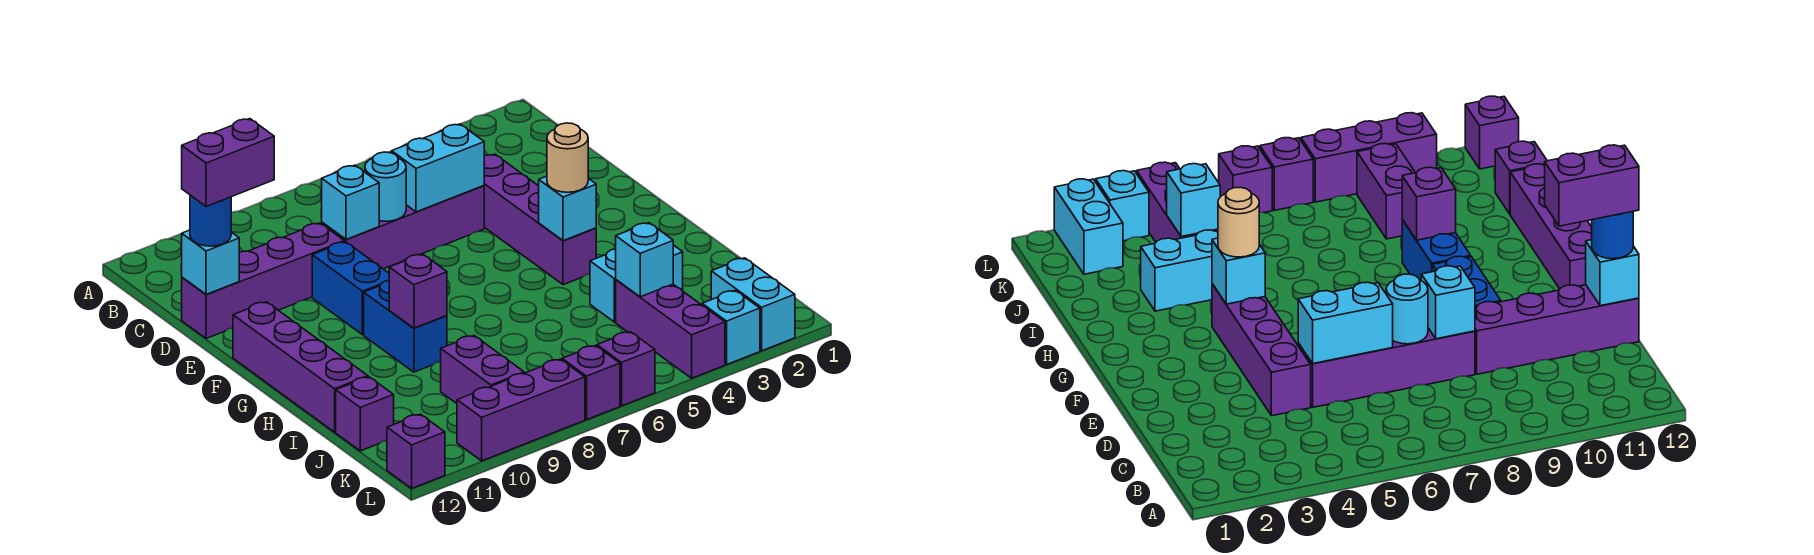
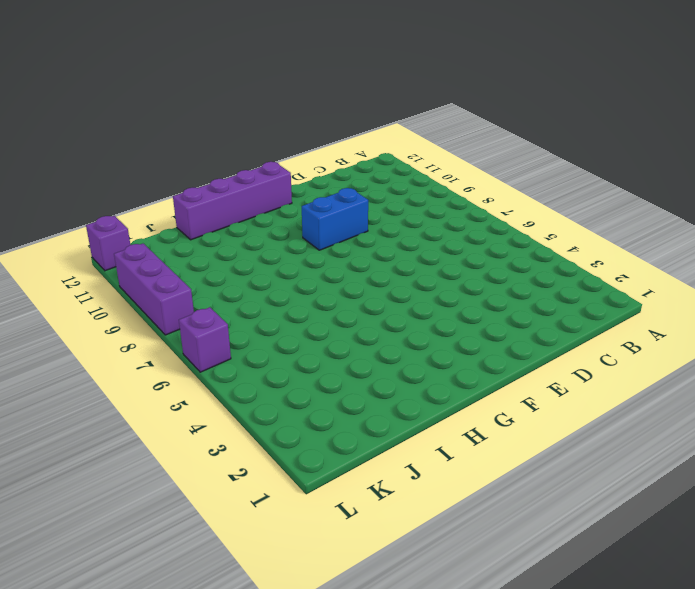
none -> purple 1x4 brick [484,154,596,285]
none -> purple 1x4 brick [322,186,484,269]
none -> purple 1x4 brick [182,223,344,338]

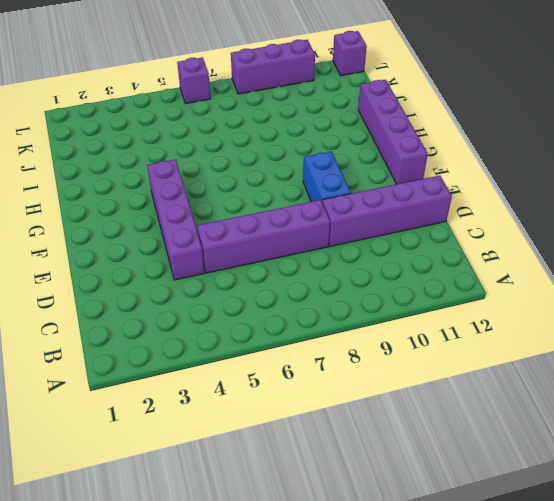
none -> blue 1x2 brick [364,280,447,372]
none -> cyan 1x2 brick [590,245,683,322]
none -> purple 1x3 brick [616,280,725,378]

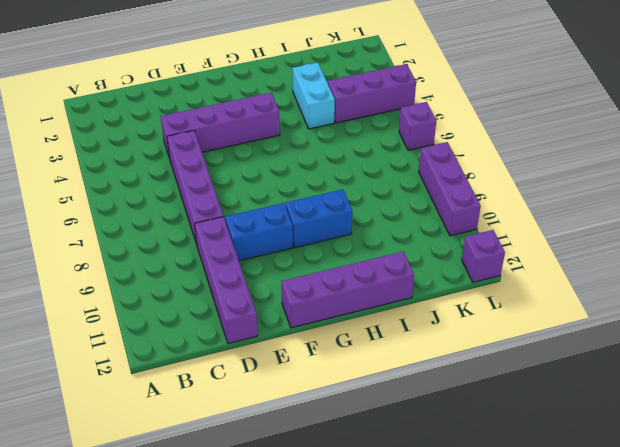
none -> purple 1x2 brick [441,336,524,403]
none -> purple 1x1 brick [336,377,394,451]
none -> cyan 1x2 brick [711,258,795,351]

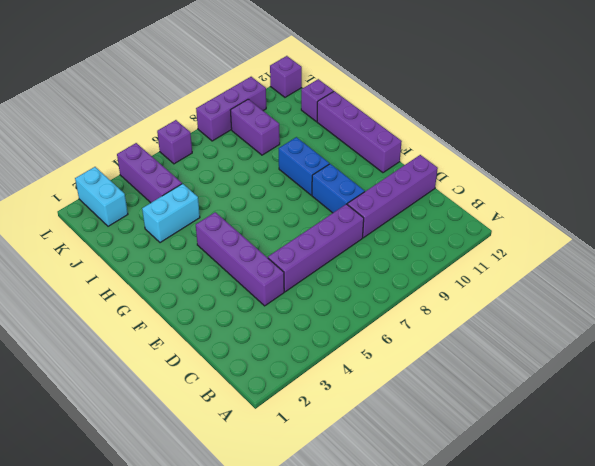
none -> cyan 1x1 brick [702,290,760,364]
none -> purple 1x1 brick [562,345,620,420]
none -> cyan 1x2 brick [392,124,484,212]

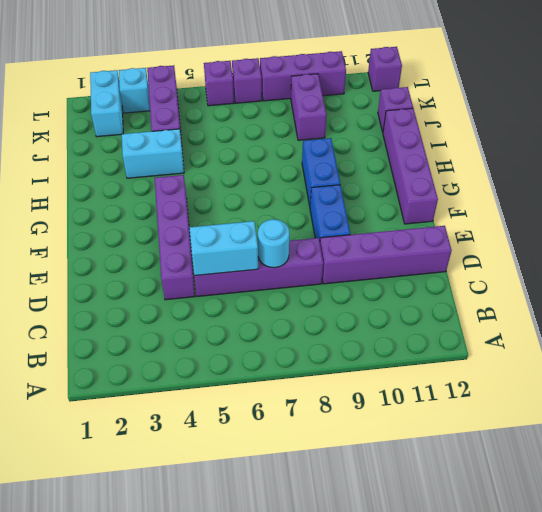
none -> cyan 1x1 brick [321,165,379,239]
none -> cyan 1x1 brick [181,230,239,294]
none -> cyan 1x1 brick [539,176,596,241]

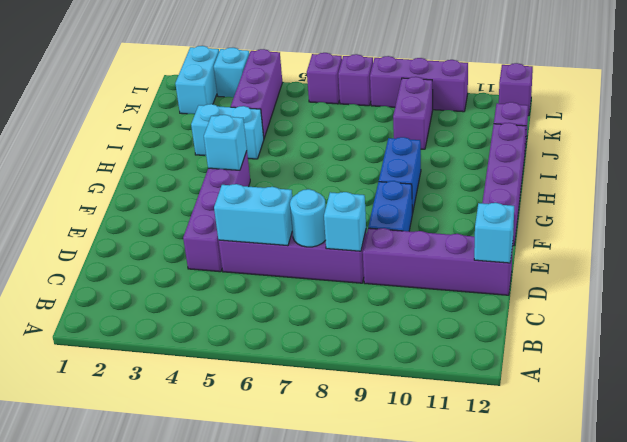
none -> purple 1x1 brick [389,254,447,328]
none -> cyan 1x1 brick [616,223,673,297]
none -> blue 1x1 round brick [190,195,231,246]

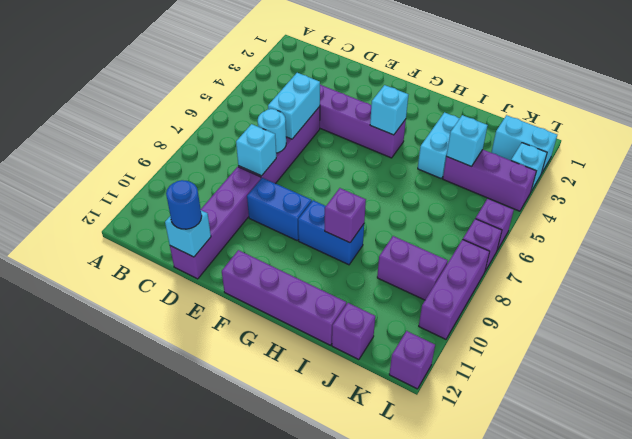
none -> tan 1x1 round brick [547,123,588,192]
none -> purple 1x2 brick [182,119,274,207]

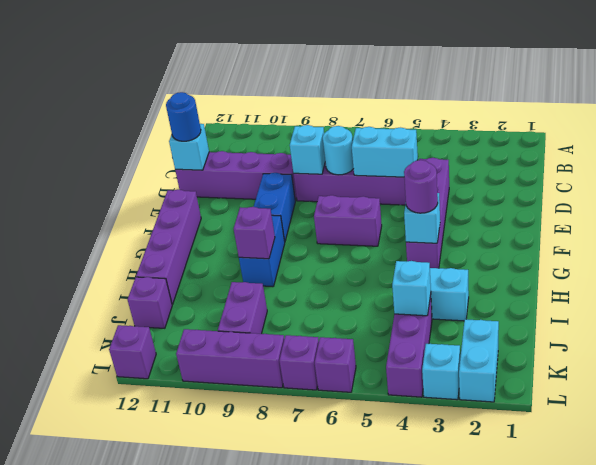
purple 1x2 brick [314,195,382,246] -> purple 1x2 brick moved to [182,119,274,207]
purple 1x1 round brick [404,160,438,213] -> tan 1x1 round brick [547,123,588,192]

